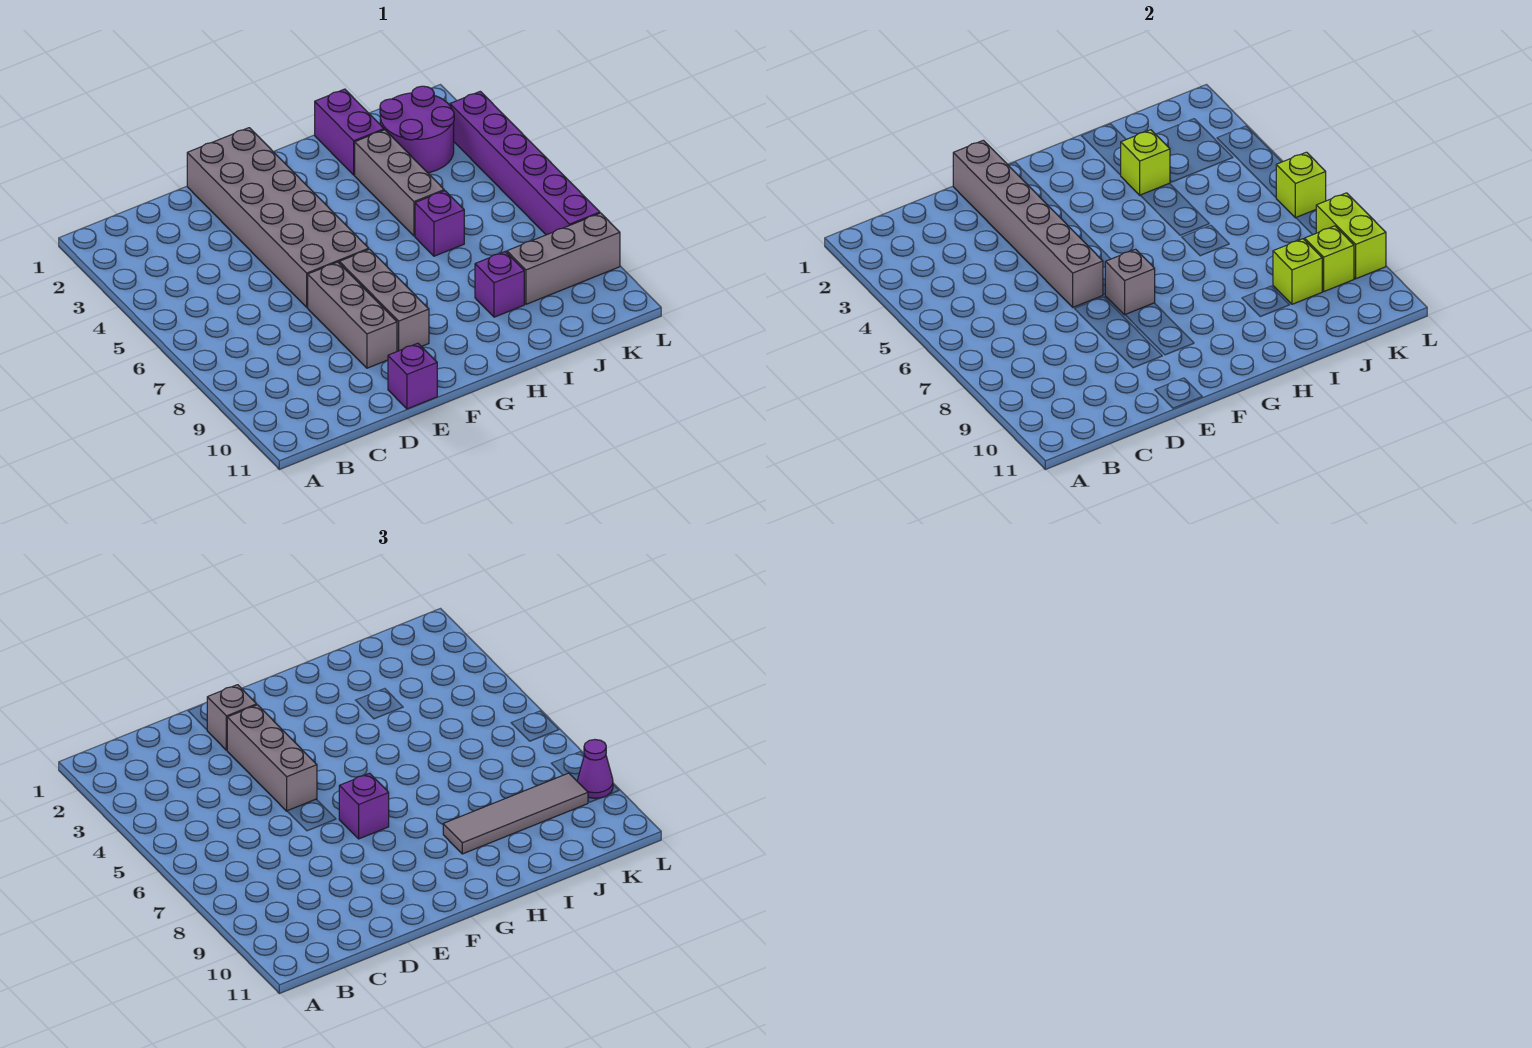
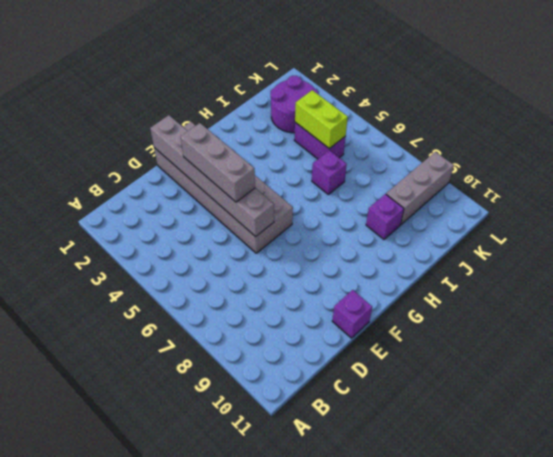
purple 1x2 brick [294,122,346,159] -> purple 1x2 brick moved to [315,89,384,175]
lime 1x2 brick [295,90,348,149] -> lime 1x2 brick moved to [1316,193,1386,279]
none -> grey 1x3 brick [308,262,397,368]
none -> grey 1x3 brick [339,249,429,351]
none -> grey 1x3 brick [355,130,444,236]

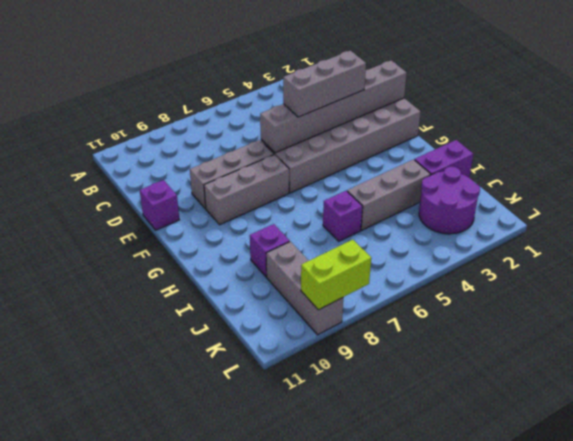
none -> purple 1x6 brick [450,91,600,235]
none -> grey 1x1 brick [1105,249,1155,315]
none -> lime 1x1 brick [1120,130,1170,195]

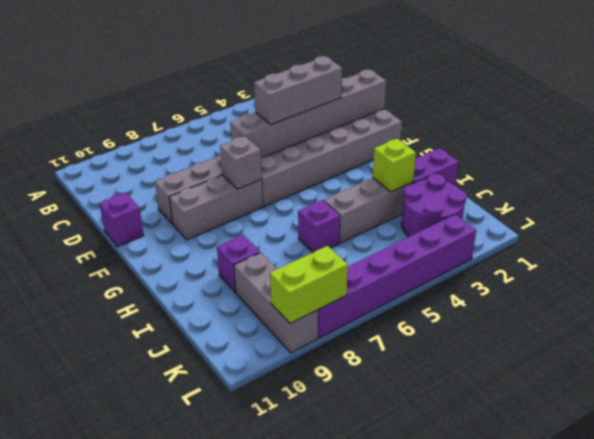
none -> lime 1x1 brick [1273,239,1322,304]
none -> lime 1x1 brick [1305,226,1354,291]
none -> lime 1x1 brick [1276,152,1326,218]

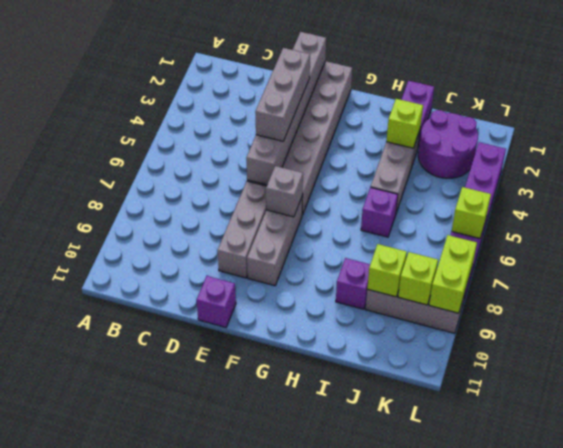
none -> grey 1x1 brick [207,685,257,750]
none -> purple 1x1 brick [339,773,389,839]
none -> grey 1x4 tile [443,773,588,854]

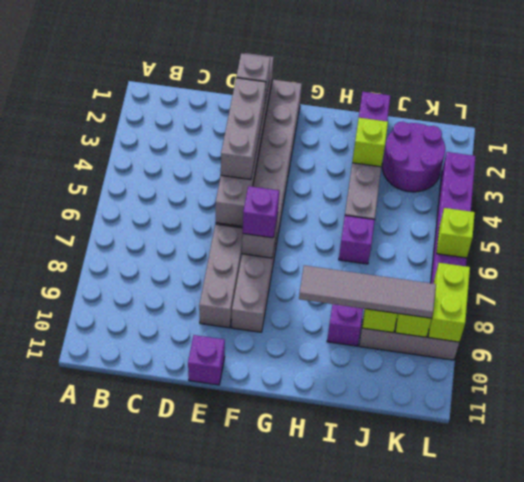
none -> purple 1x1 cone [577,740,613,798]

